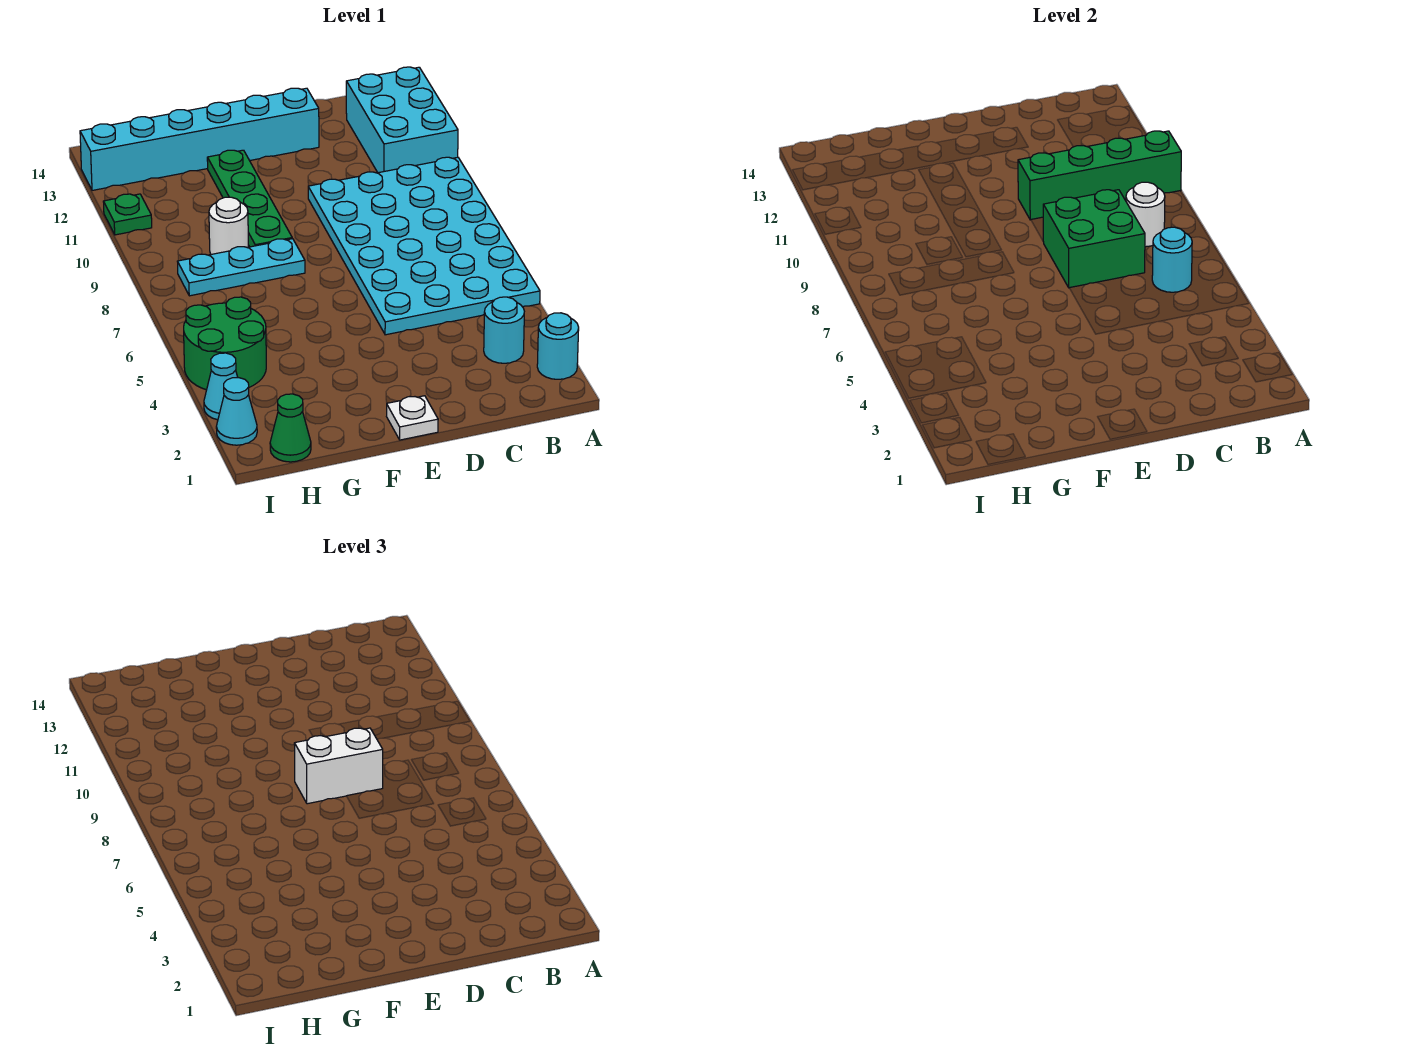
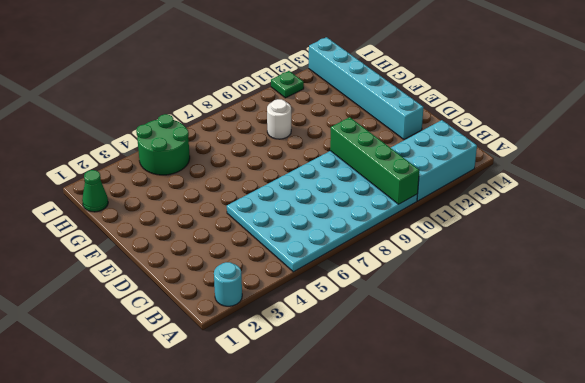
none -> cyan 1x1 round brick [484,297,524,363]
none -> white 1x1 plate [387,396,438,440]
none -> cyan 1x3 plate [177,239,305,296]

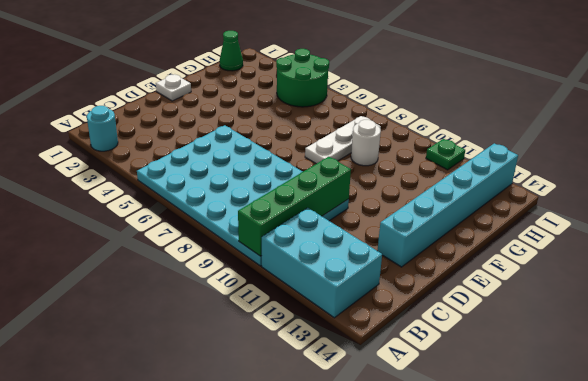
white 1x3 plate [305,116,381,164] -> cyan 1x3 plate [177,239,305,296]
none -> cyan 1x1 round brick [484,297,524,363]
none -> green 1x4 plate [207,150,292,247]
none -> cyan 1x1 cone [216,378,257,445]

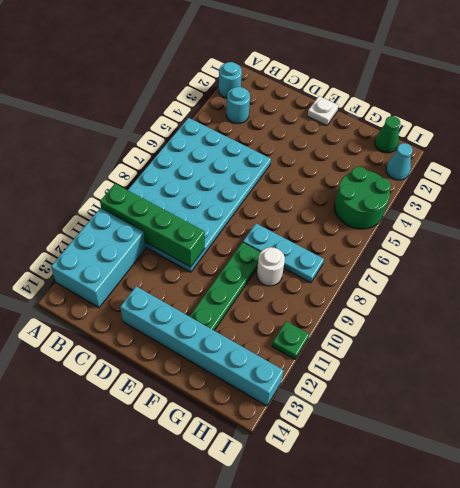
none -> cyan 1x1 cone [204,353,238,420]
none -> cyan 1x1 round brick [1152,227,1192,292]
none -> white 1x1 round brick [1126,182,1165,247]

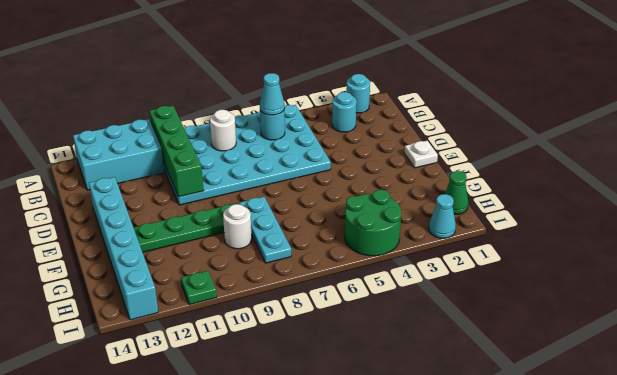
cyan 1x1 cone [260,73,285,115] -> cyan 1x1 cone moved to [204,353,238,420]
none -> green 2x2 brick [1043,190,1145,288]
none -> white 1x2 brick [294,728,383,804]

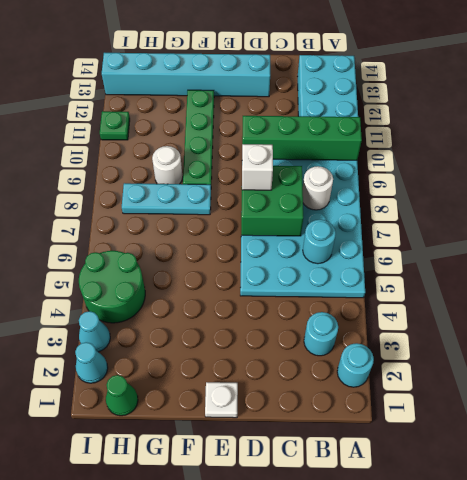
white 1x1 brick [242,144,273,190] -> white 1x2 brick [294,728,383,804]

